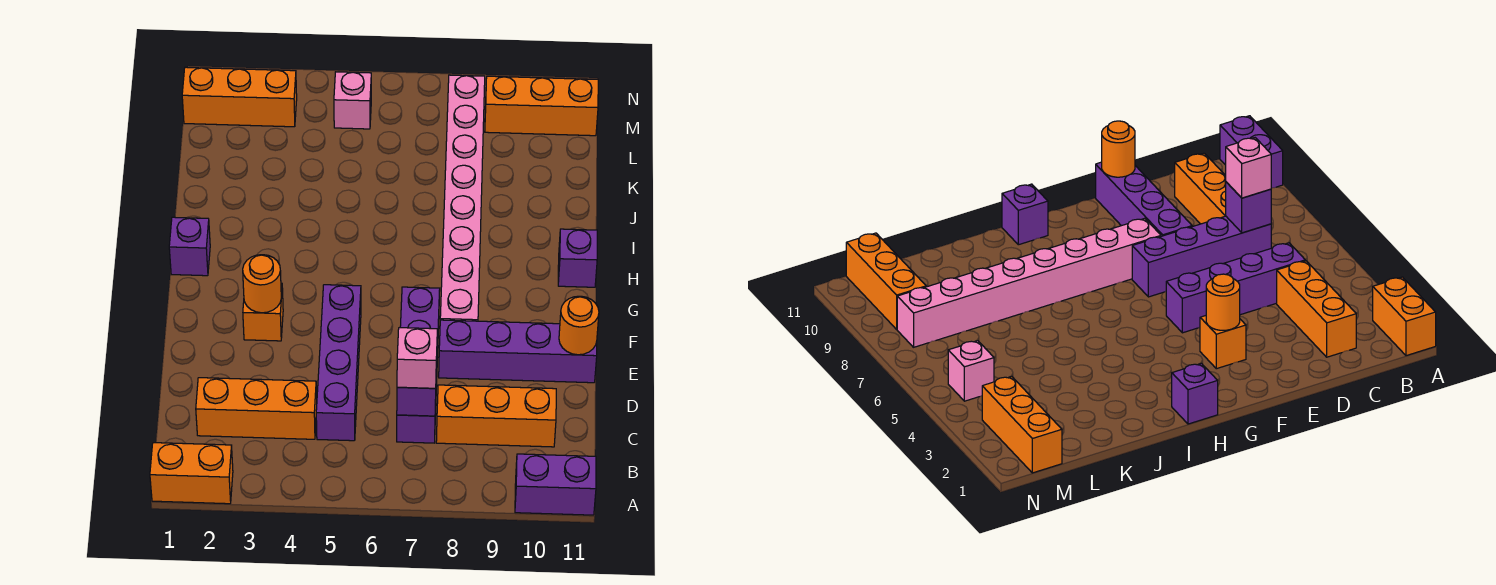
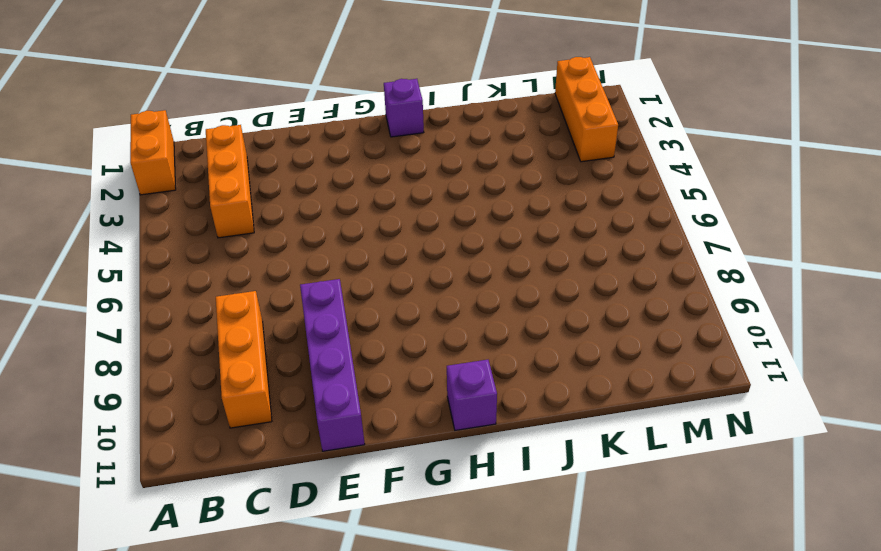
none -> purple 1x2 brick [515,454,596,515]
none -> purple 1x4 brick [316,285,361,441]
none -> purple 1x4 brick [397,287,440,443]

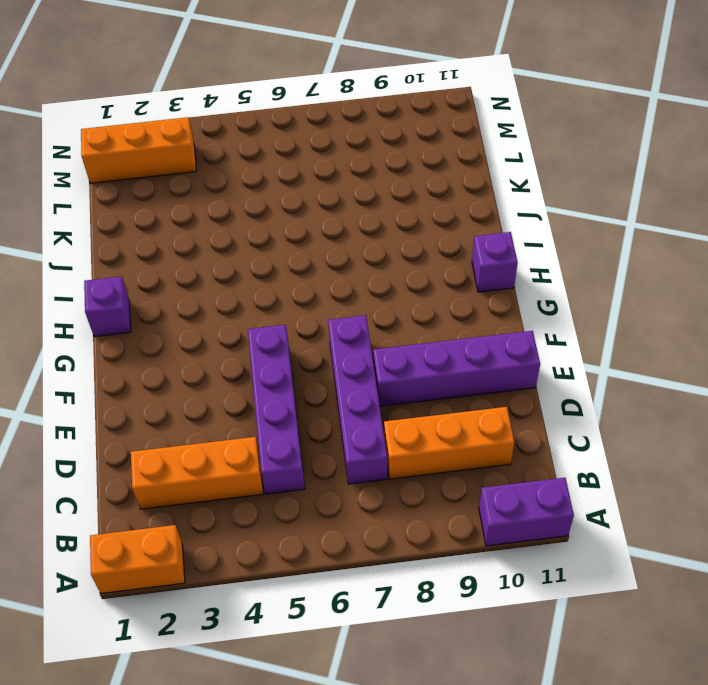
none -> orange 1x1 brick [243,283,283,341]
none -> pink 1x8 brick [440,75,485,321]
none -> pink 1x1 brick [334,72,371,129]

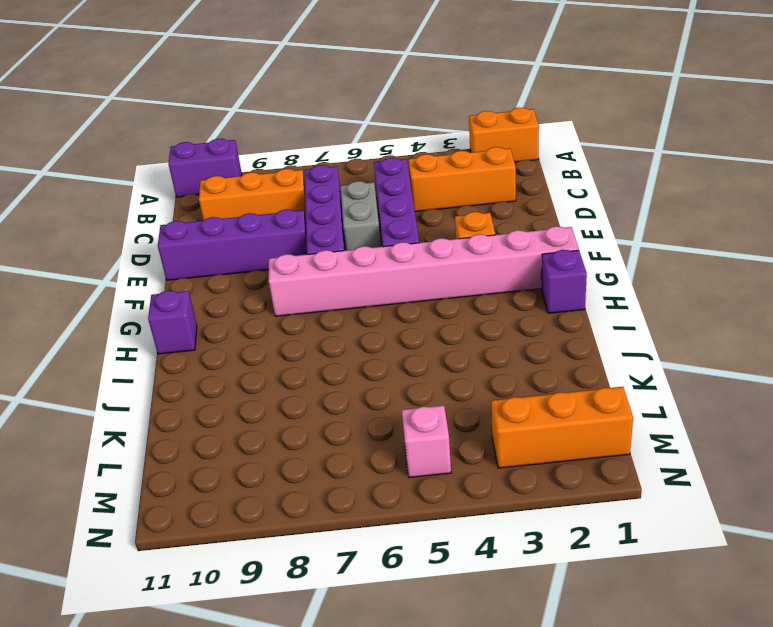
grey 1x2 brick [341,181,381,250] -> none
pink 1x8 brick [269,226,579,316] -> pink 1x8 brick turned to [440,75,485,321]
none -> orange 1x3 brick [485,76,598,136]
none -> purple 1x1 brick [397,367,437,416]
none -> orange 1x1 round brick [559,296,599,355]

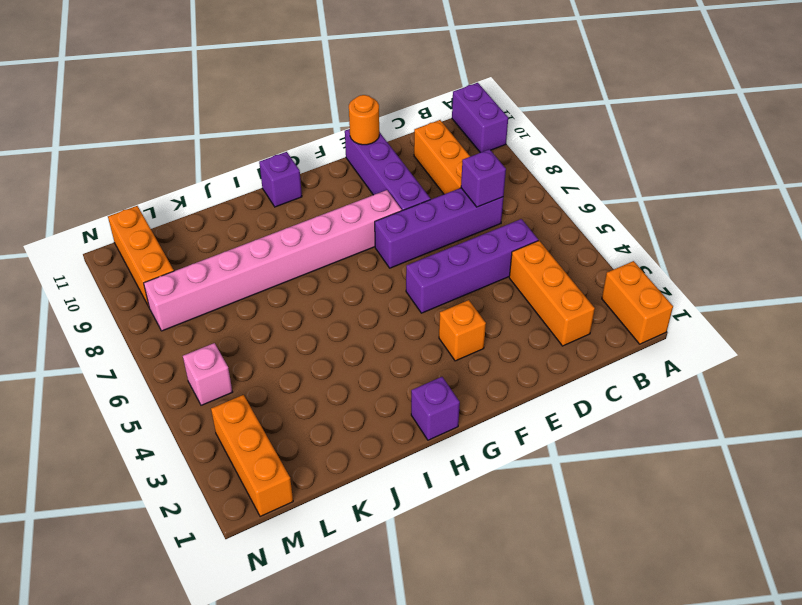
none -> orange 1x1 round brick [243,255,281,313]
none -> pink 1x1 brick [397,328,437,388]

